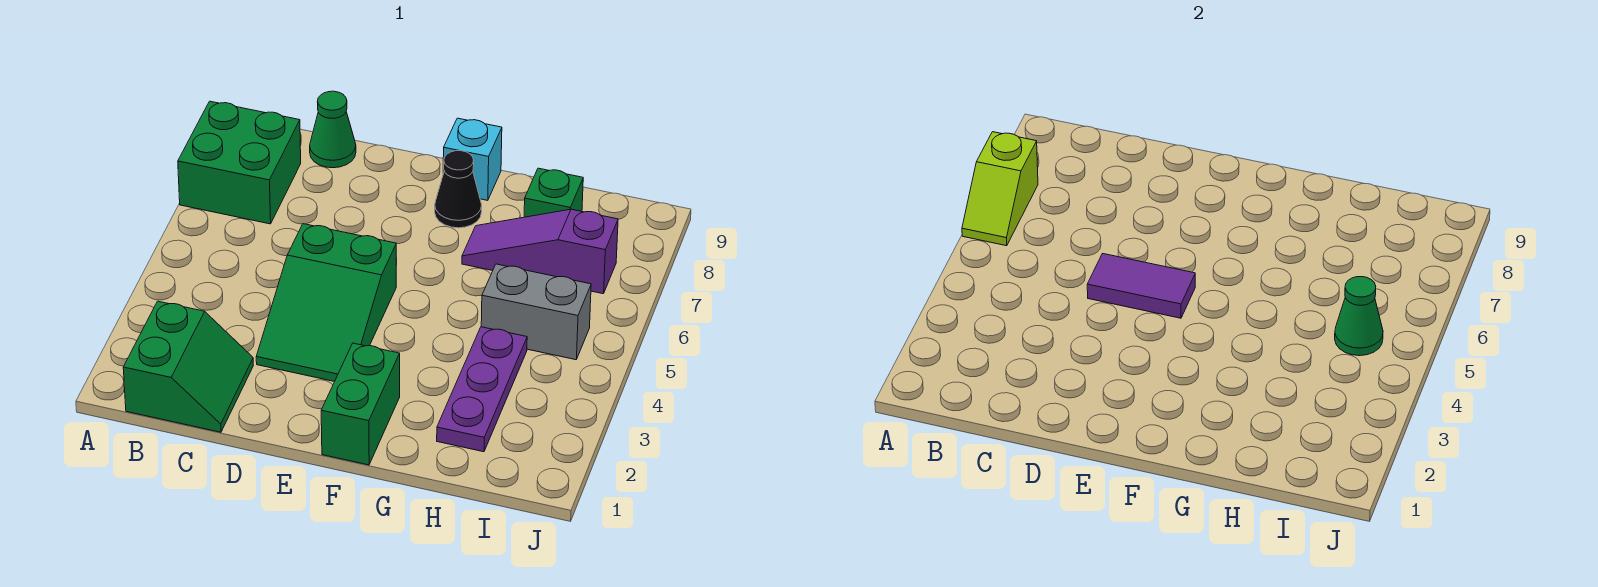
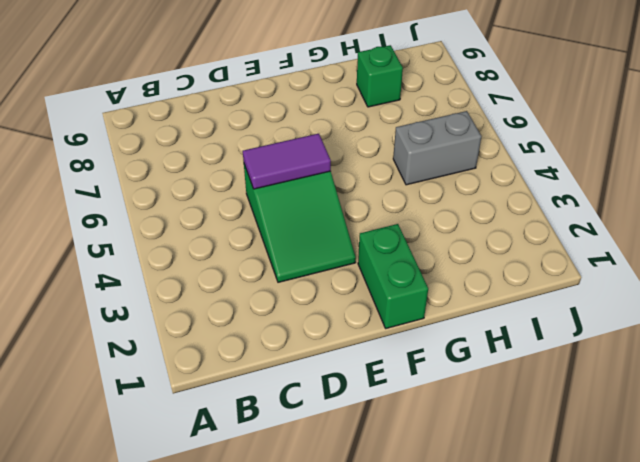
none -> green 2x2 brick [178,101,301,224]
none -> green 2x2 slope [123,301,253,432]
none -> green 1x1 cone [310,91,356,168]

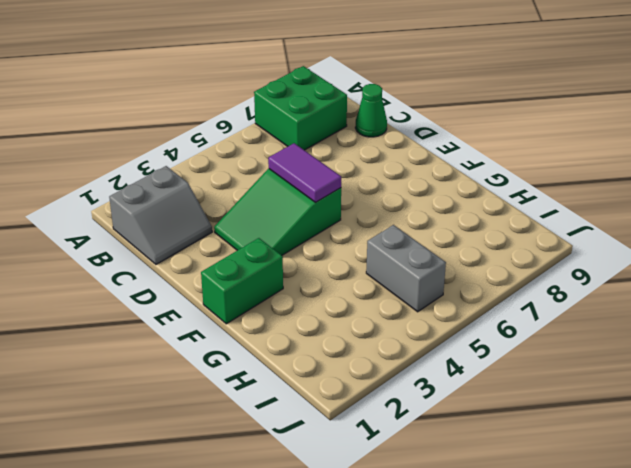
grey 2x2 slope [109,166,212,264] -> green 2x2 slope [123,301,253,432]
none -> black 1x1 cone [435,151,482,228]
none -> cyan 1x1 brick [443,118,502,200]
none -> purple 1x3 slope [462,209,618,294]

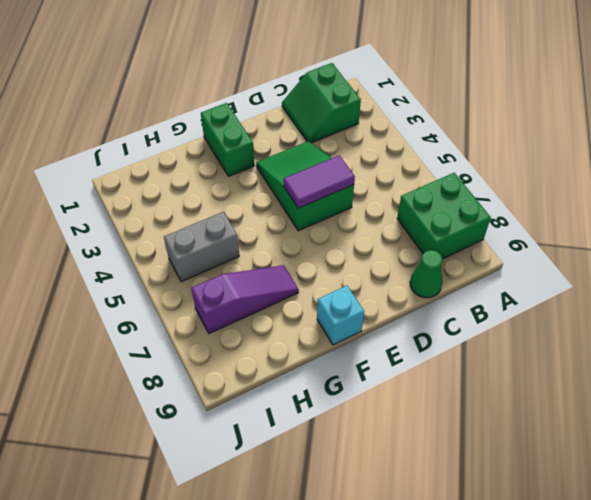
none -> black 1x1 cone [435,151,482,228]
none -> purple 1x3 plate [437,327,527,452]
none -> green 1x1 brick [524,168,583,217]

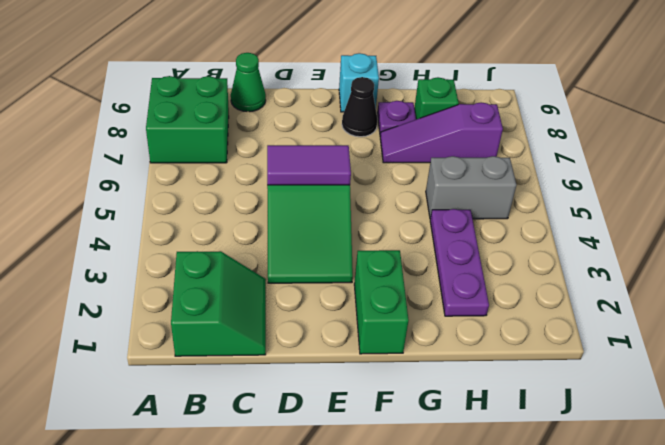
purple 1x1 plate [377,101,416,136] -> none
none -> lime 1x2 slope [962,132,1038,246]
none -> green 1x1 cone [1335,277,1383,356]

